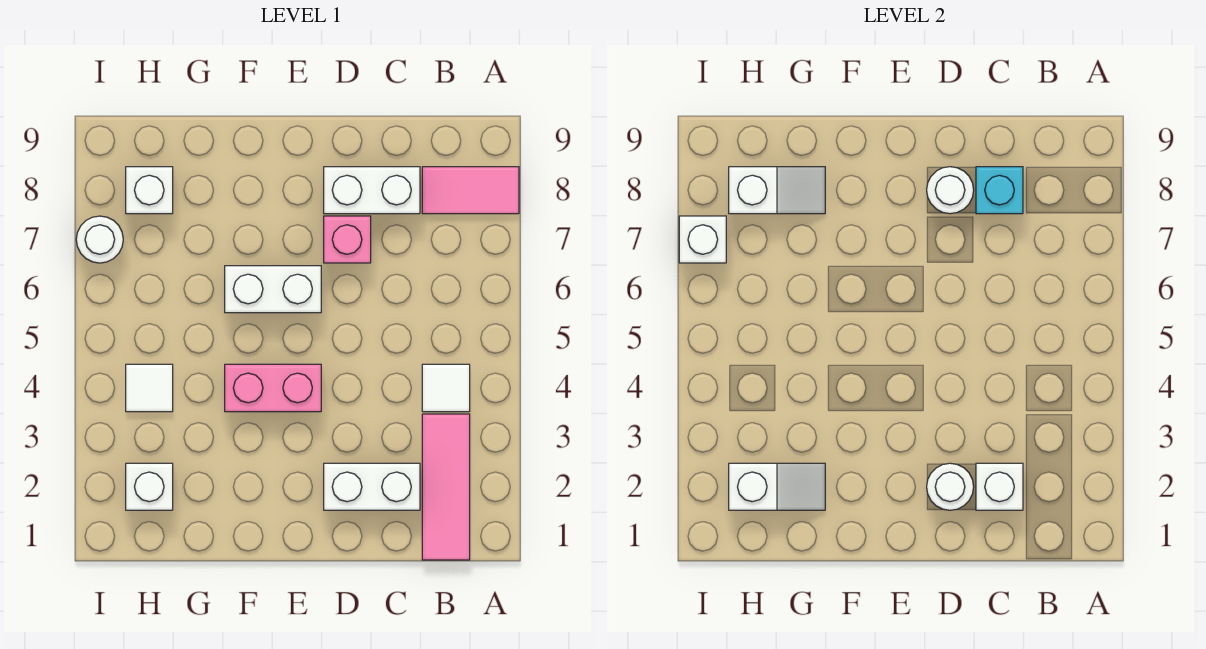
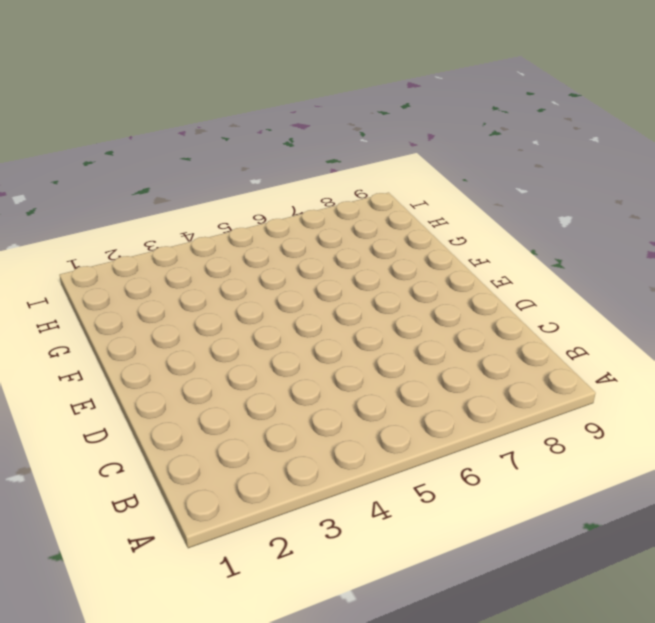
none -> pink 1x2 tile [422,167,519,214]
none -> pink 1x3 tile [422,414,470,560]
none -> white 1x1 tile [422,364,470,412]

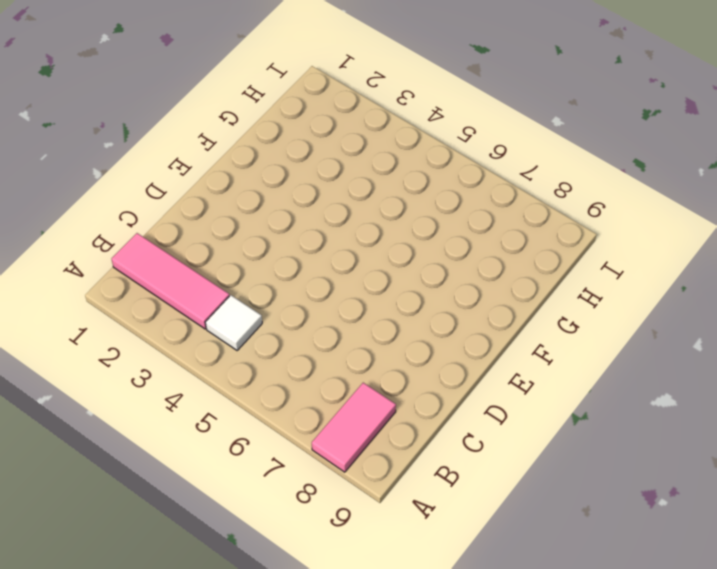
none -> white 1x2 brick [324,463,420,510]
none -> white 1x2 brick [324,167,420,214]
none -> pink 1x1 brick [324,216,371,263]

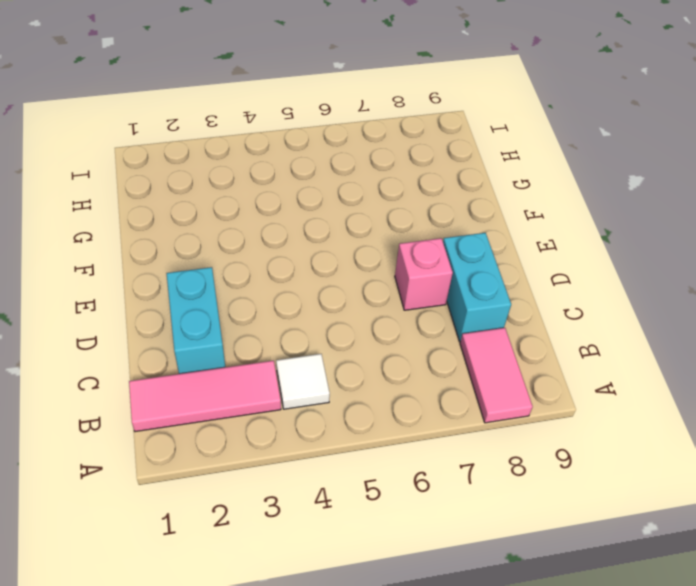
cyan 1x2 brick [167,267,225,374] -> white 1x2 brick [324,463,420,510]
cyan 1x2 brick [443,233,511,342] -> white 1x2 brick [324,167,420,214]
none -> pink 1x2 brick [225,364,321,412]
none -> white 1x2 brick [225,266,321,313]
none -> white 1x1 brick [126,463,173,510]

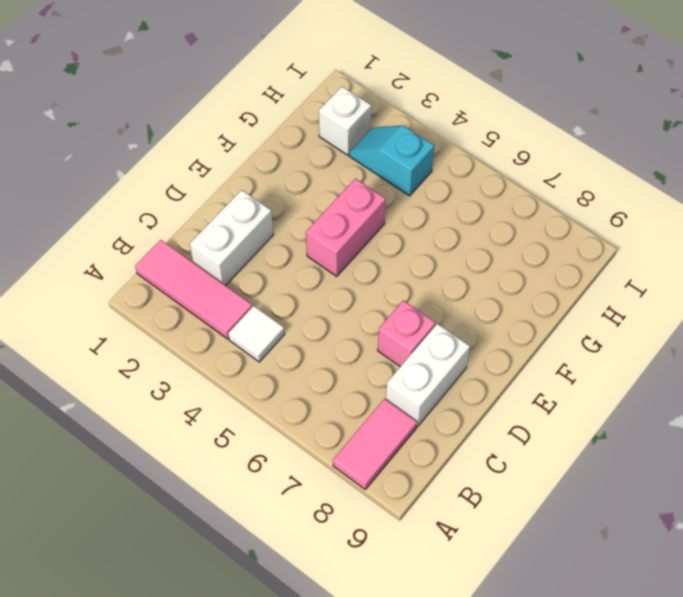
cyan 1x2 slope [349,126,434,196] -> white 1x1 tile [126,364,173,412]
none -> white 1x2 brick [225,266,321,313]
none -> white 1x1 brick [126,167,173,214]
none -> white 1x1 round brick [76,216,123,263]

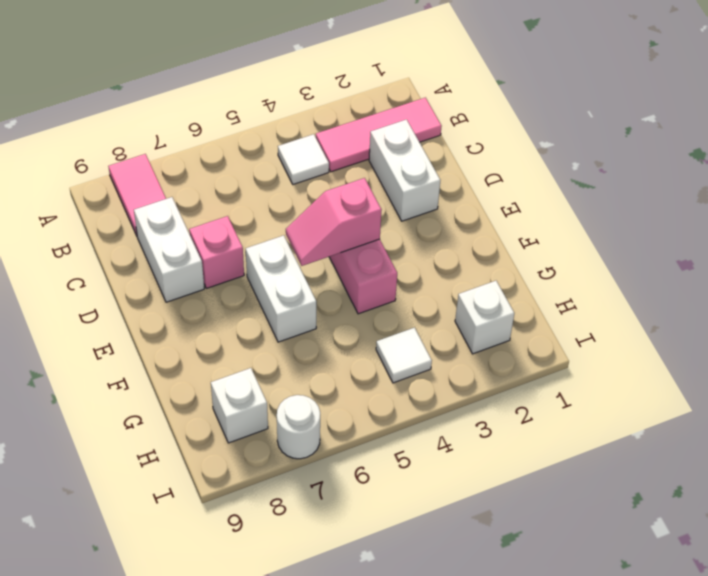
pink 1x2 slope [286,178,381,266] -> none
none -> white 1x1 brick [976,463,1023,510]
none -> cyan 1x1 brick [976,167,1023,214]
none -> white 1x1 round brick [927,463,974,510]

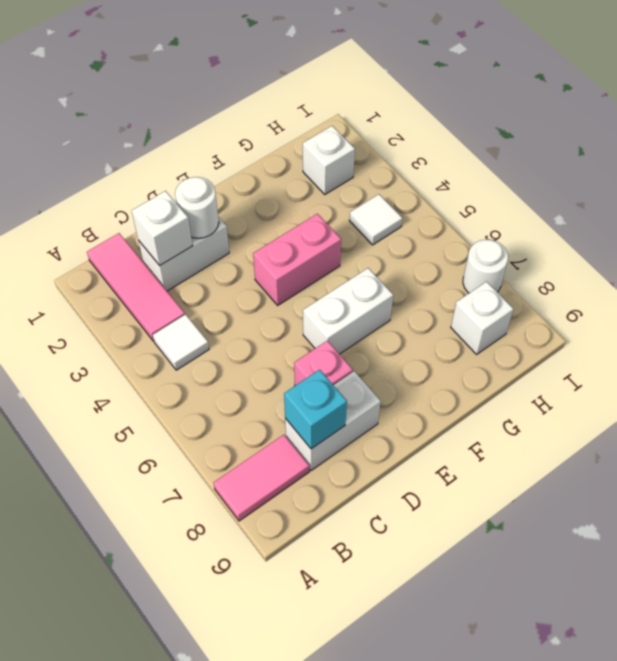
none -> white 1x1 round brick [927,167,974,214]
none -> white 1x2 slope [729,463,825,510]
none -> white 1x2 slope [729,167,825,214]

